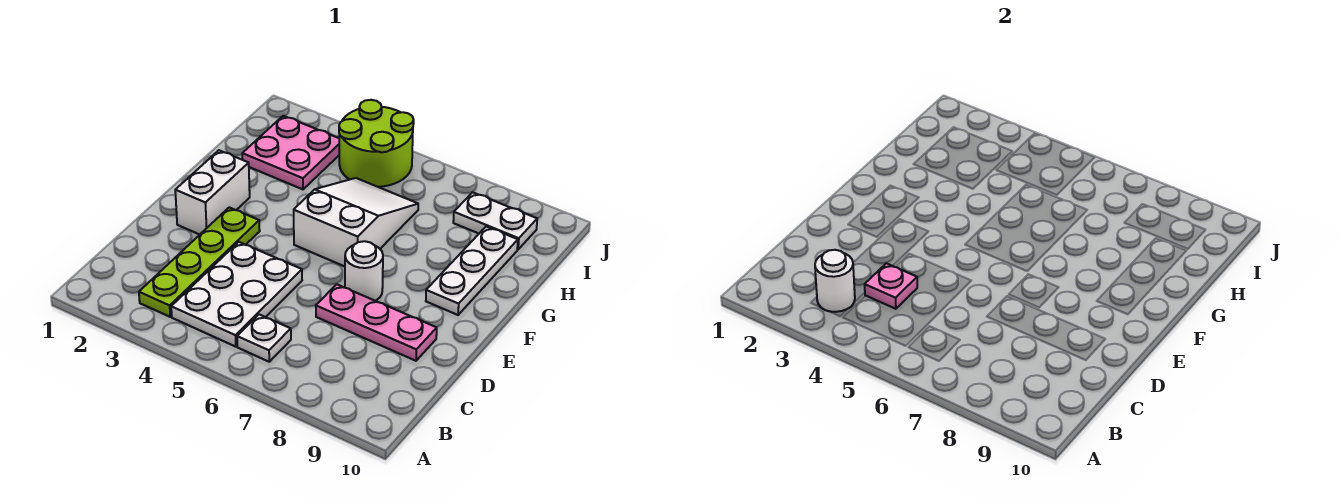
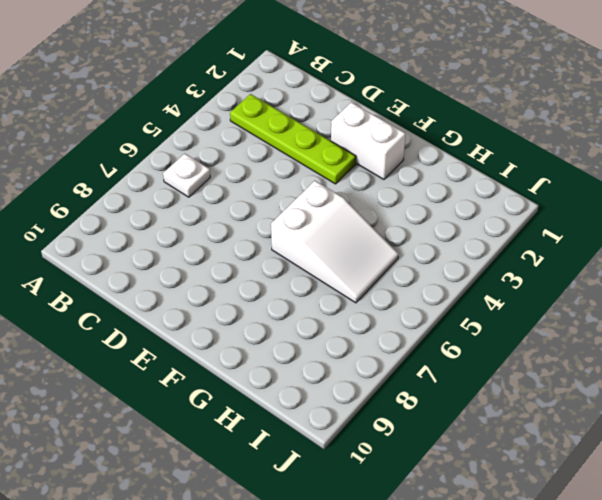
none -> white 2x3 plate [171,242,302,347]
none -> pink 1x3 plate [316,284,437,361]
none -> white 1x1 round brick [345,241,383,301]

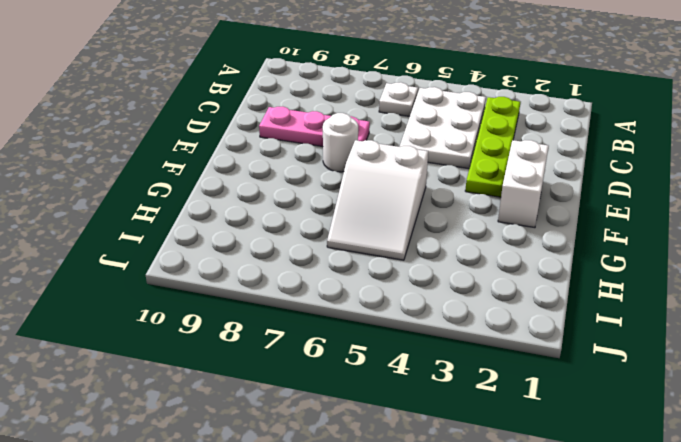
none -> white 1x3 plate [426,226,518,315]
none -> pink 2x2 plate [242,116,339,189]
none -> lime 2x2 round brick [339,100,414,187]

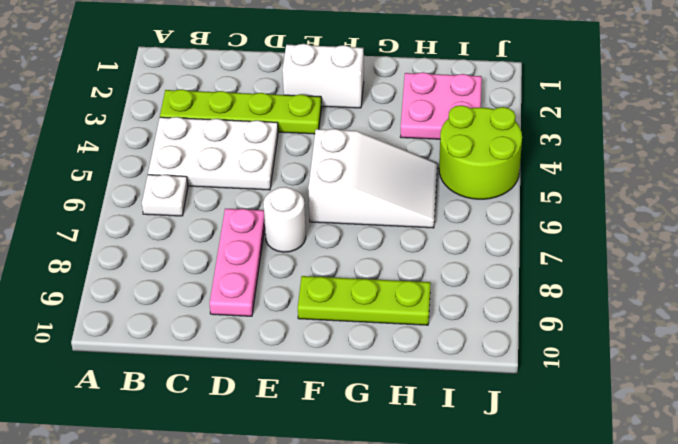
lime 1x3 plate [298,276,431,325] -> white 1x3 plate [426,226,518,315]
none -> white 1x2 plate [453,192,537,249]
none -> white 1x1 round brick [815,250,855,312]
none -> pink 1x1 plate [865,263,917,309]

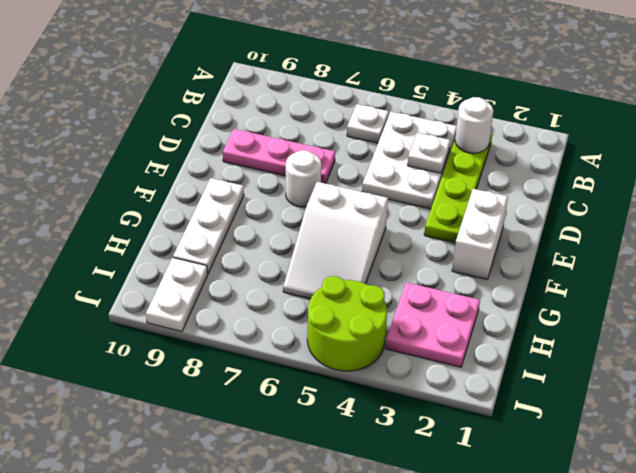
white 1x1 plate [408,133,450,173] -> pink 1x1 plate [865,263,917,309]
white 1x2 plate [146,258,208,331] -> white 1x2 plate turned to [453,192,537,249]

